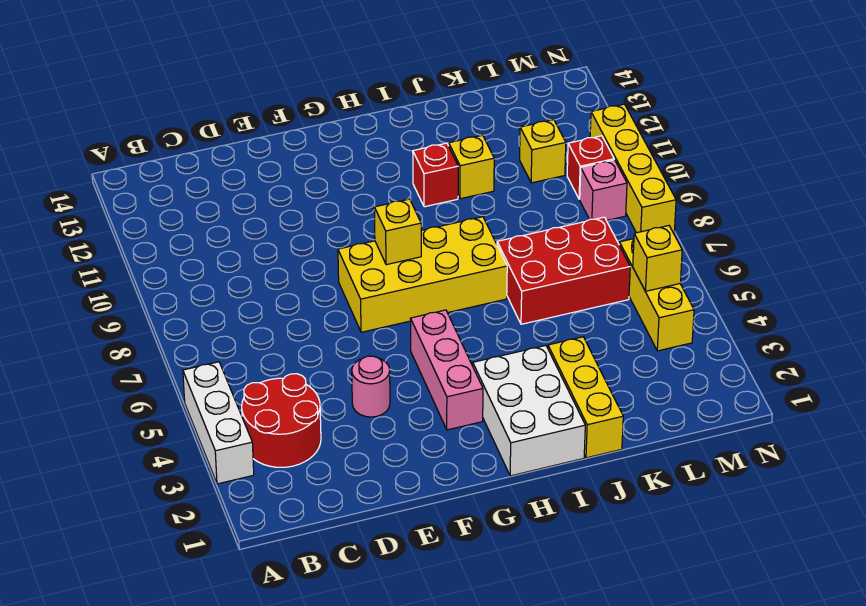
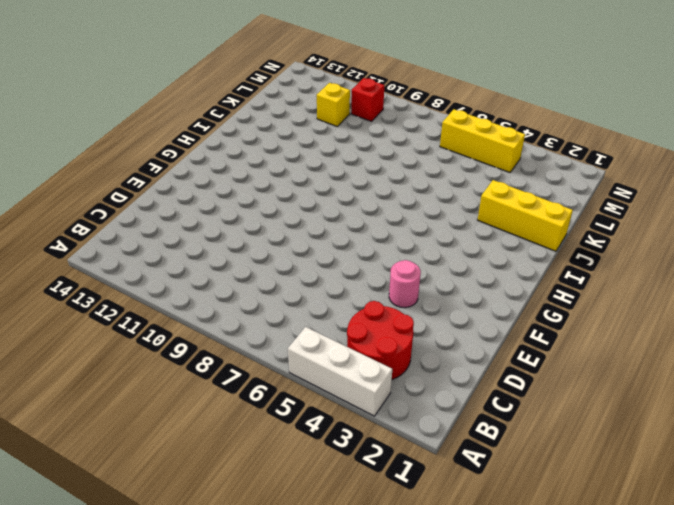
none -> yellow 2x4 brick [338,217,507,332]
none -> pink 1x3 brick [410,310,483,430]
none -> white 2x3 brick [473,346,585,476]

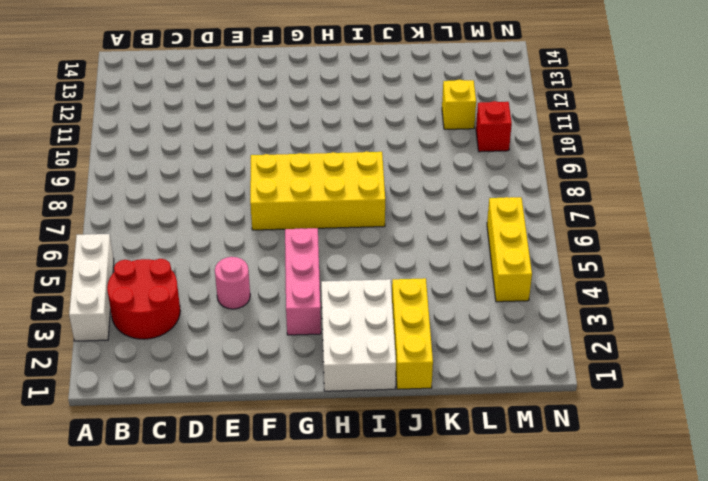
none -> red 1x1 brick [413,143,458,207]
none -> red 2x3 brick [497,217,630,324]
none -> yellow 1x1 brick [449,135,494,199]

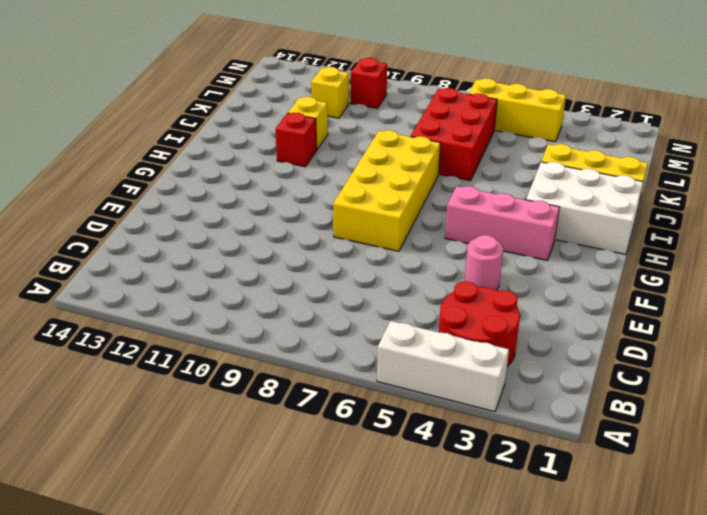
none -> pink 1x1 brick [580,160,627,220]
none -> yellow 1x4 brick [590,104,676,233]
none -> yellow 1x1 brick [374,199,421,265]

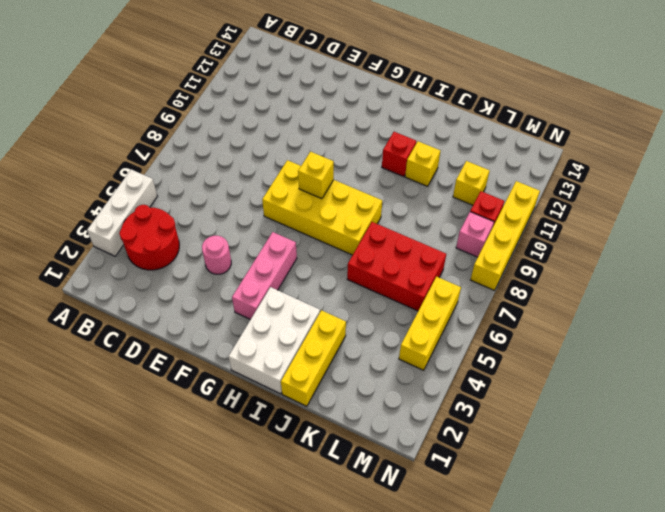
none -> yellow 1x1 brick [633,226,682,291]

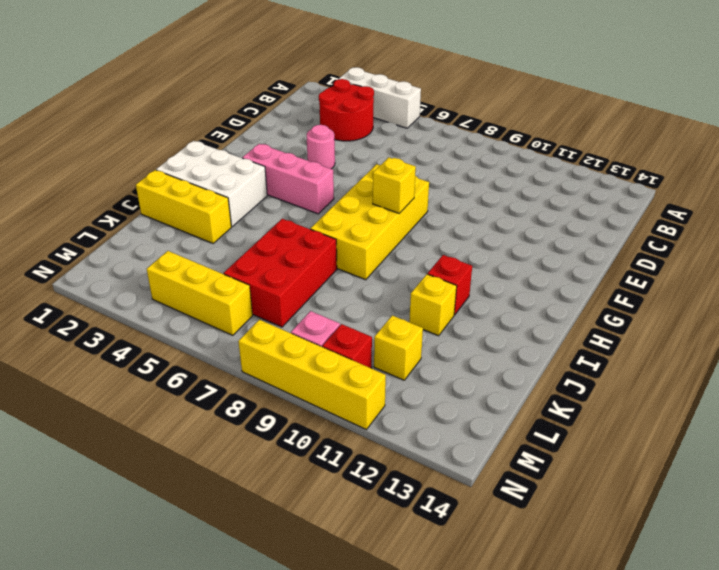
none -> yellow 1x1 brick [633,226,682,291]

